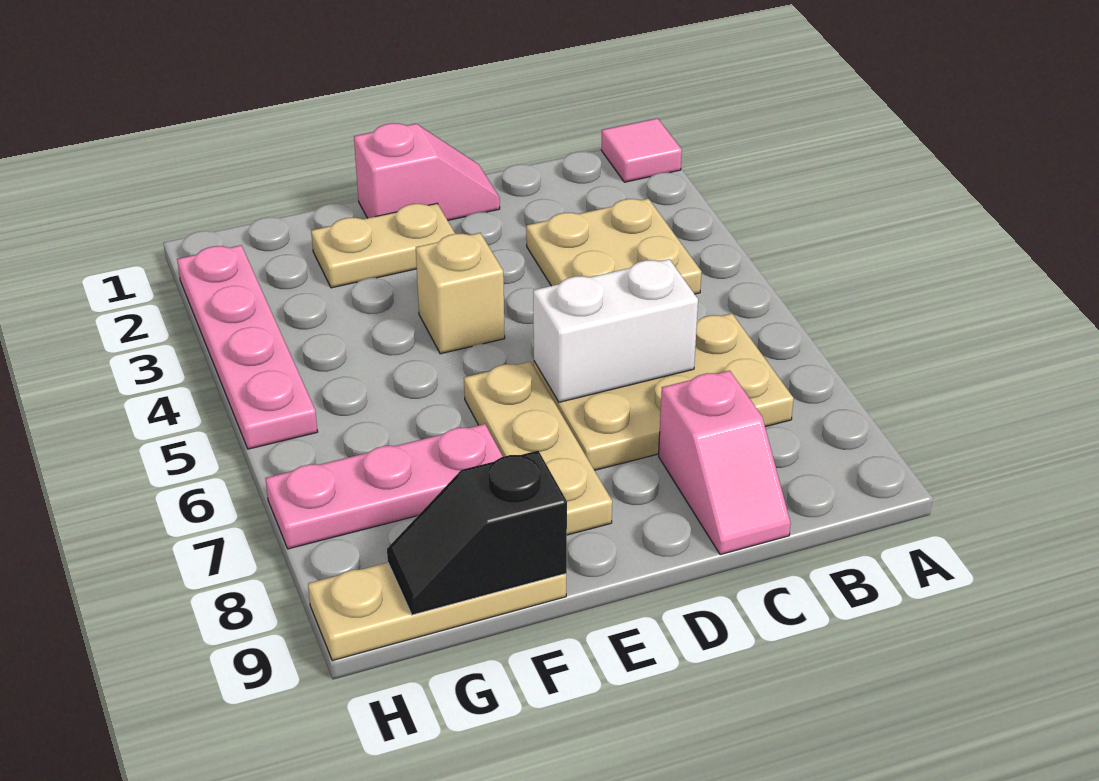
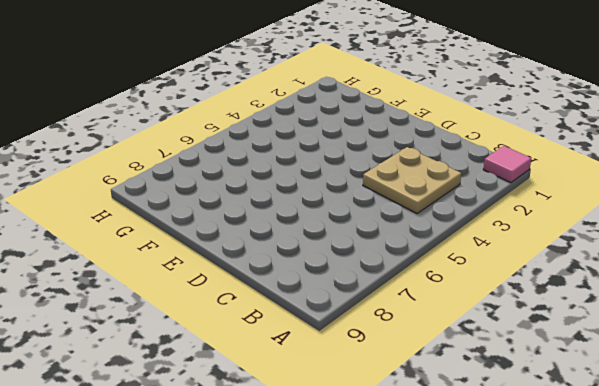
none -> tan 2x3 plate [534,314,794,470]
none -> pink 1x2 slope [659,370,791,555]
none -> pink 1x2 slope [354,123,500,220]

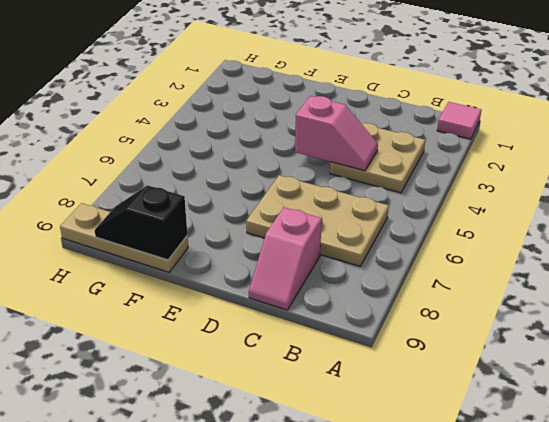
pink 1x2 slope [295,96,378,171] -> pink 1x2 slope moved to [354,123,500,220]
none -> tan 1x2 plate [311,203,455,288]
none -> tan 1x1 brick [416,233,505,354]
none -> tan 1x3 plate [464,362,612,535]

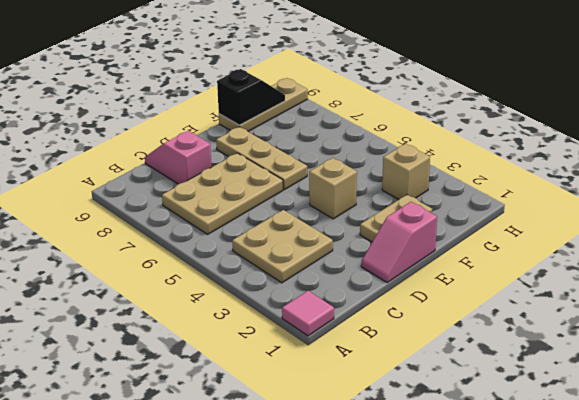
tan 1x1 brick [382,144,430,199] -> none
none -> pink 1x3 plate [265,424,503,549]
none -> pink 1x4 plate [177,245,317,449]
none -> white 1x2 brick [533,259,698,402]

